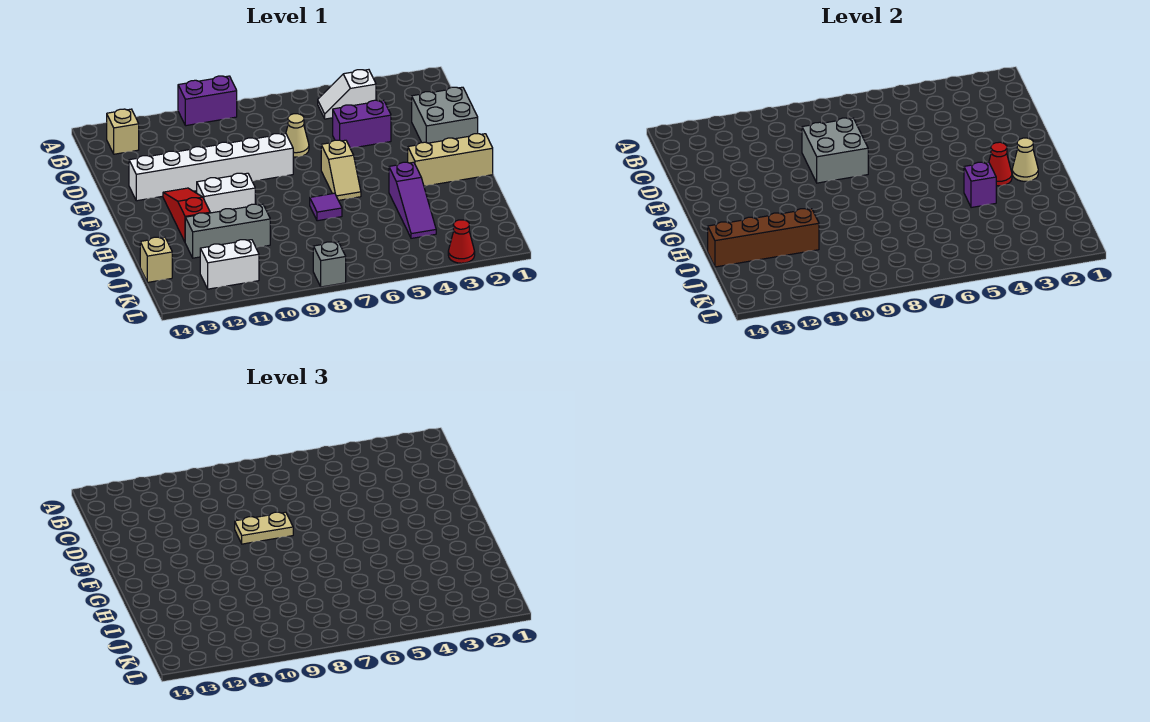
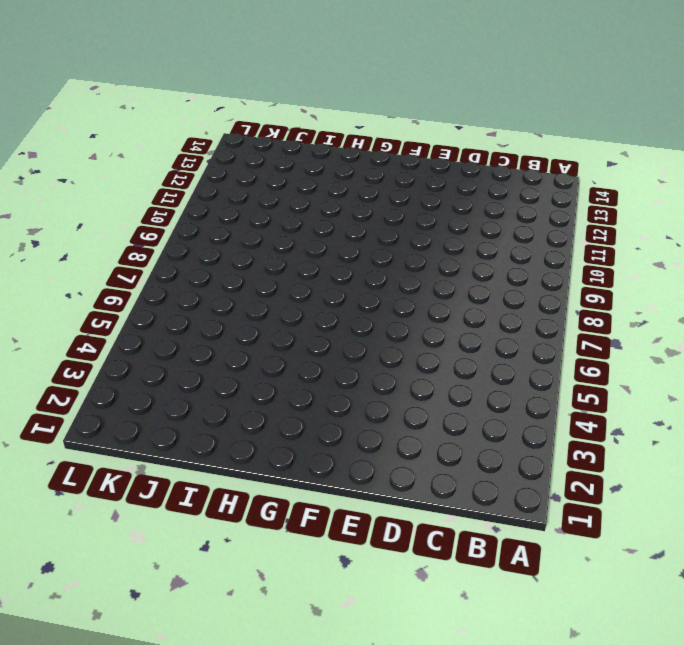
none -> purple 1x2 brick [178,76,237,126]
none -> white 1x2 slope [318,70,376,119]
none -> tan 1x1 brick [107,109,139,154]

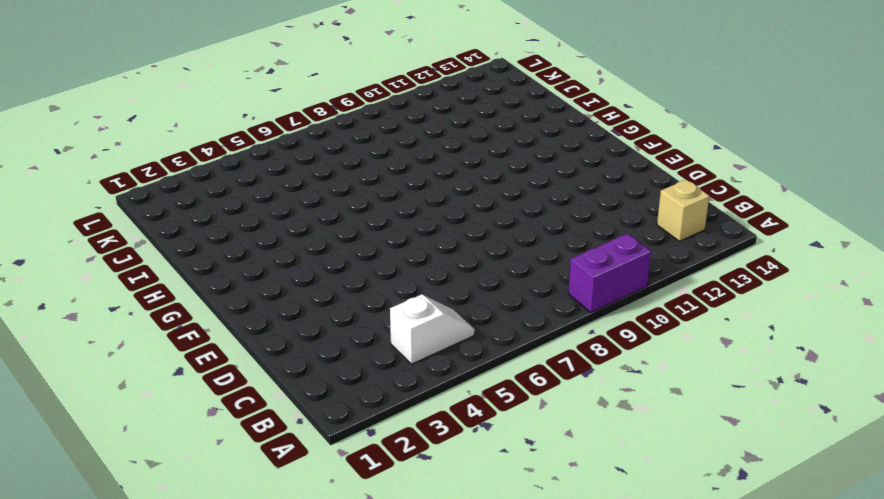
none -> grey 2x2 brick [412,87,478,143]
none -> purple 1x2 brick [333,100,391,148]
none -> tan 1x1 cone [286,114,309,157]

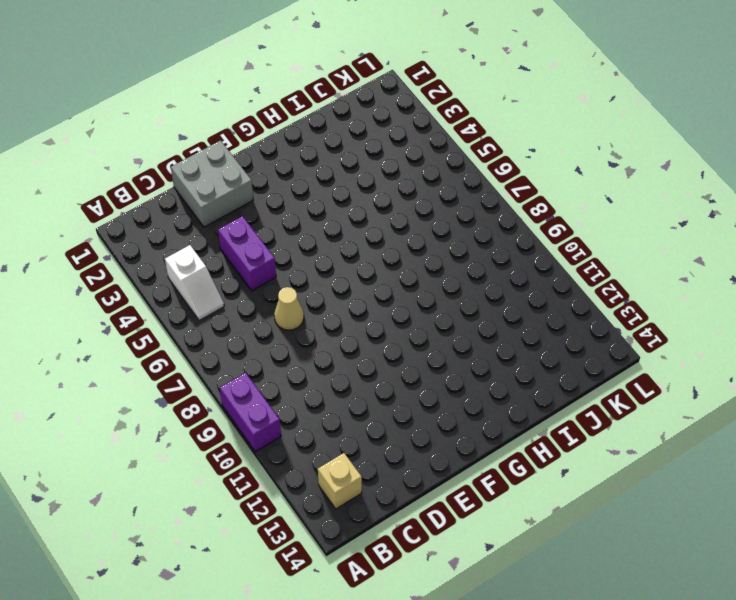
none -> white 1x6 brick [129,134,293,201]
none -> tan 1x2 slope [321,140,361,200]
none -> red 1x3 slope [163,188,210,242]

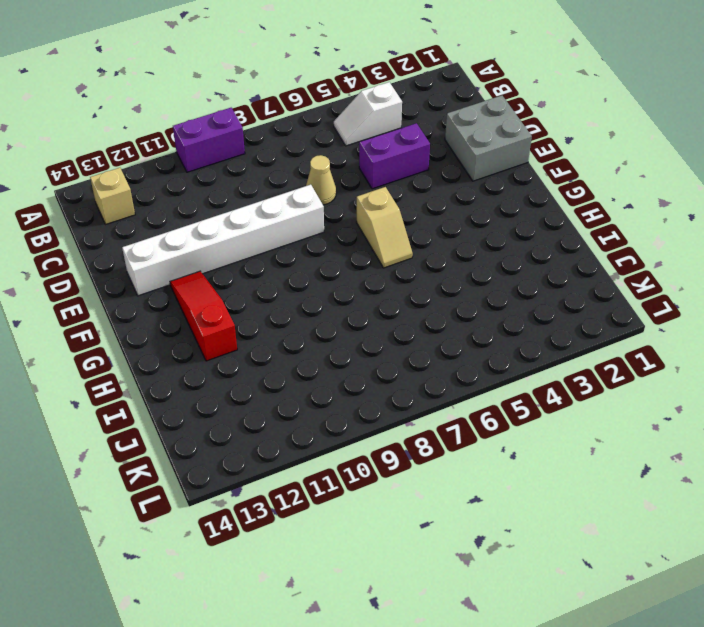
none -> tan 1x3 brick [408,134,493,186]
none -> white 1x2 brick [197,173,255,213]
none -> purple 1x3 slope [389,162,436,238]

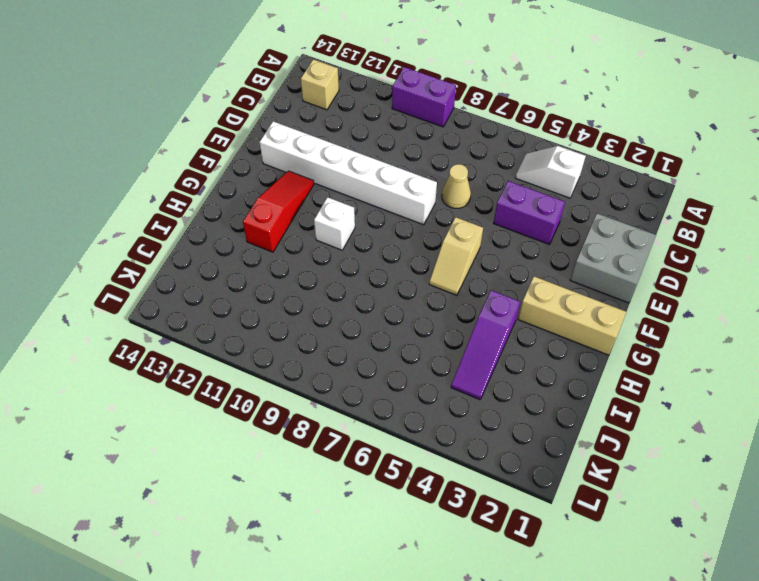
white 1x1 brick [314,197,355,250] -> white 1x2 brick [197,173,255,213]
none -> purple 1x1 tile [310,193,342,221]
none -> grey 1x3 brick [185,204,270,258]
none -> tan 1x1 brick [140,237,172,282]

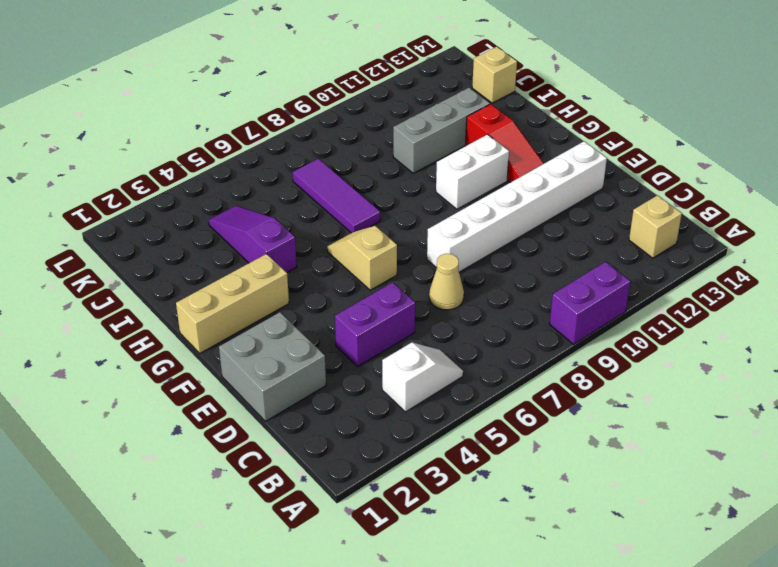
purple 1x3 tile [293,158,380,233] -> purple 1x1 tile [310,193,342,221]
none -> white 1x2 brick [200,240,259,289]
none -> red 1x1 cone [448,220,475,263]
none -> grey 1x1 brick [313,242,346,287]

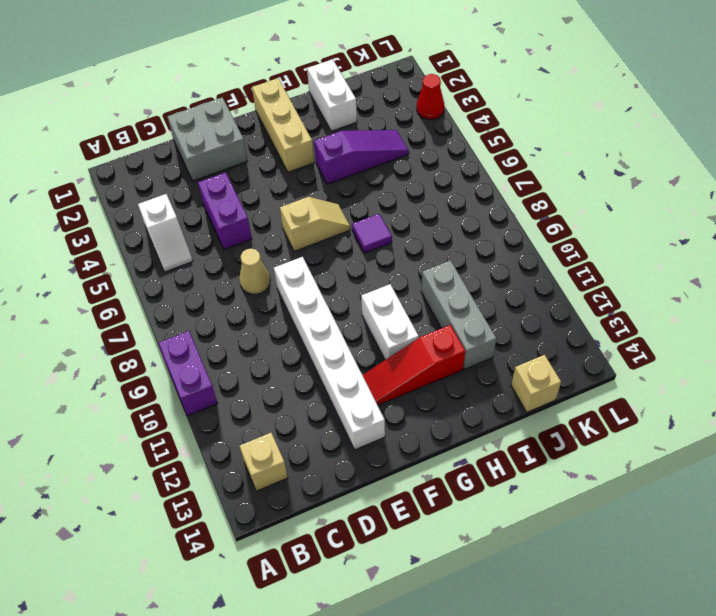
white 1x2 brick [307,59,357,131] -> white 1x2 brick moved to [200,240,259,289]
none -> grey 1x1 brick [313,242,346,287]
none -> grey 2x2 brick [802,118,868,183]
none -> tan 1x1 cone [1012,138,1038,181]

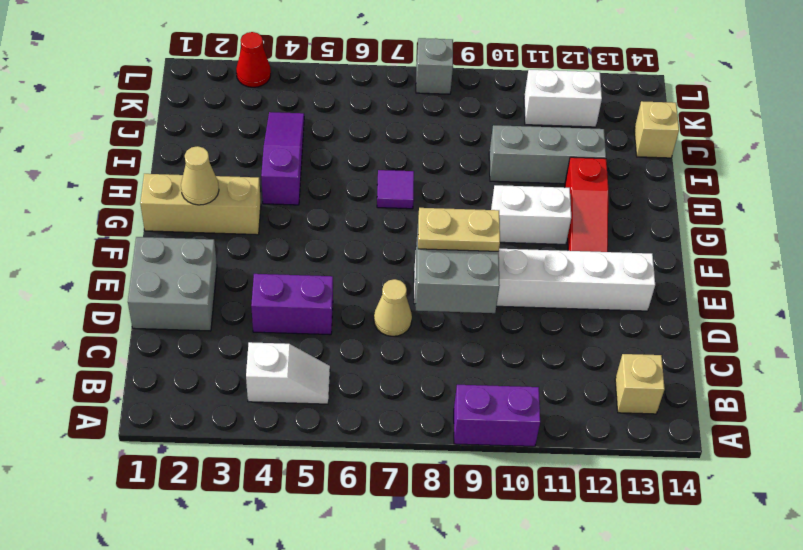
none -> tan 1x2 slope [321,140,361,200]
none -> red 1x1 cone [989,142,1012,186]
none -> purple 1x1 brick [964,162,996,208]

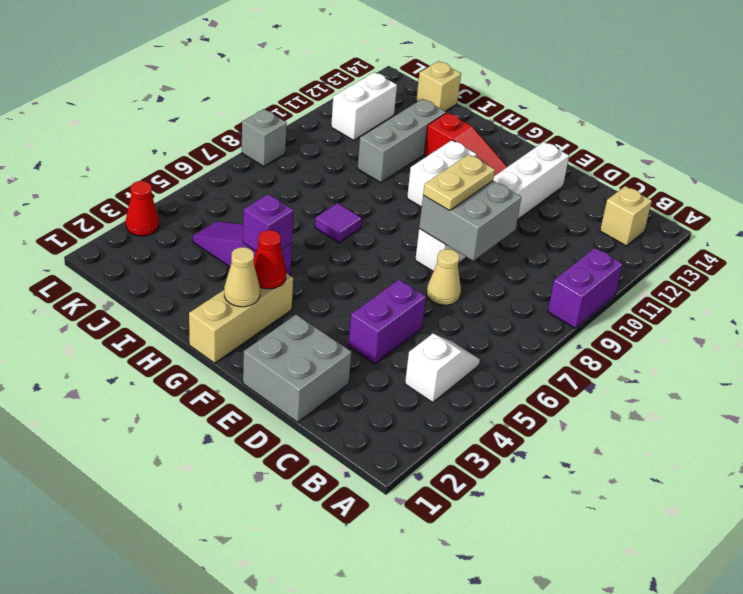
none -> tan 1x2 slope [321,140,361,200]
none -> brown 1x4 brick [708,209,819,267]

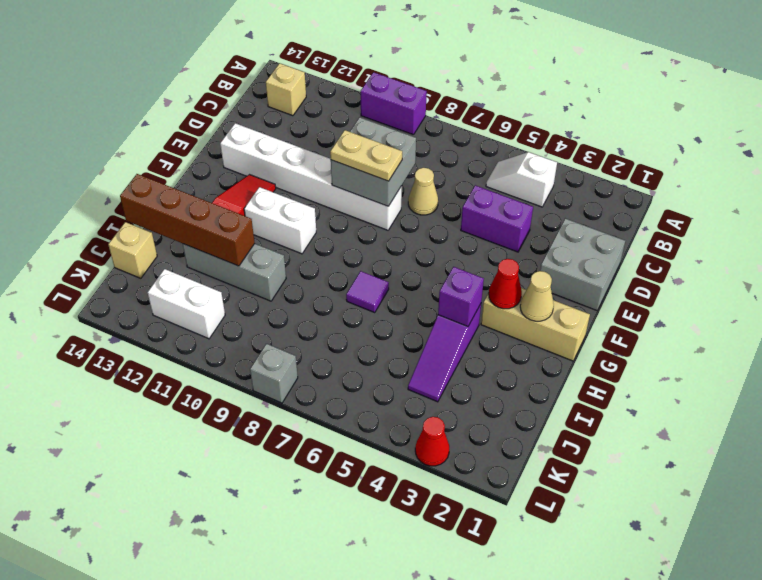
none -> tan 1x2 slope [321,140,361,200]

